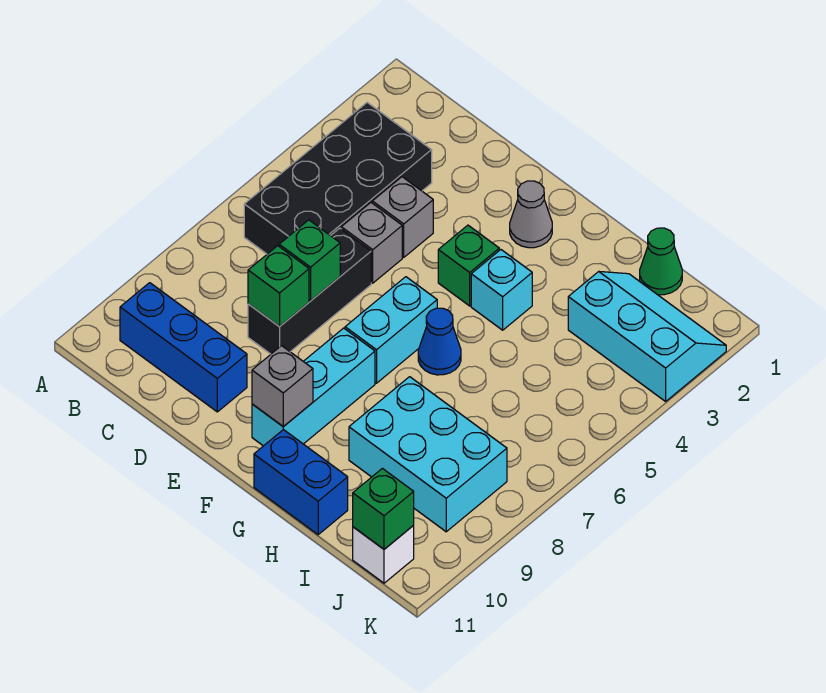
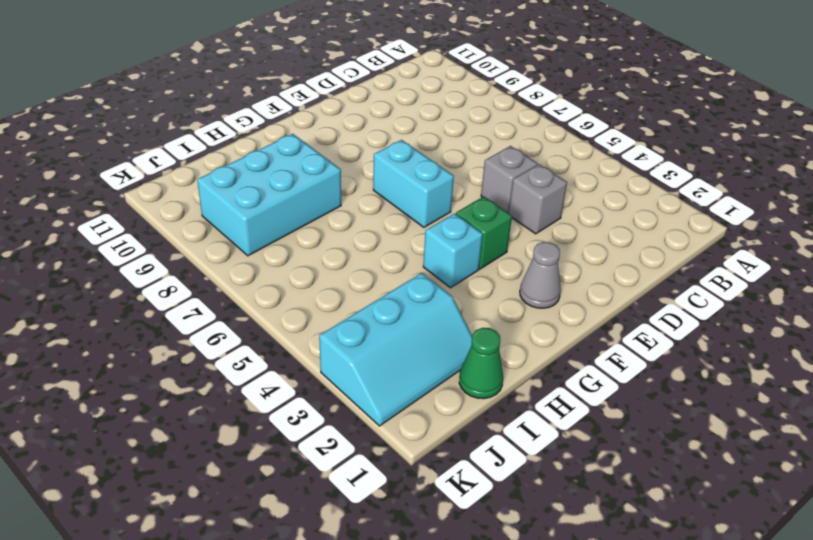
none -> black 2x4 brick [244,102,432,254]
none -> blue 1x3 brick [120,283,247,412]
none -> black 1x3 brick [248,228,371,354]

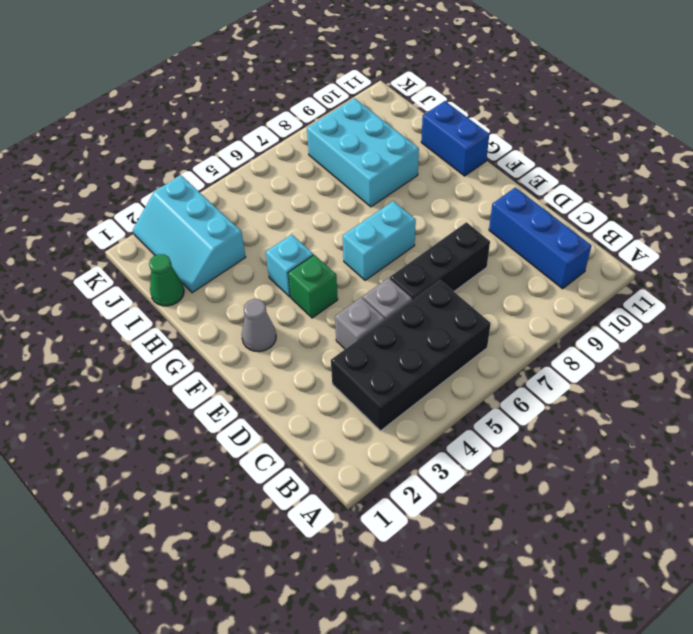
none -> cyan 1x3 brick [252,328,375,446]
none -> blue 1x1 cone [418,308,461,375]
none -> white 1x1 brick [353,526,414,583]

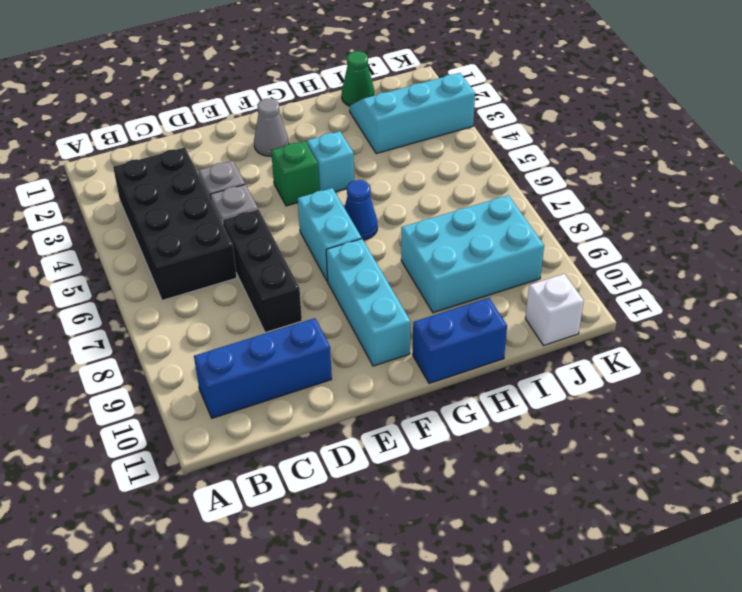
none -> green 1x1 brick [279,220,340,301]
none -> green 1x1 brick [248,246,309,327]
none -> grey 1x1 brick [252,346,313,427]

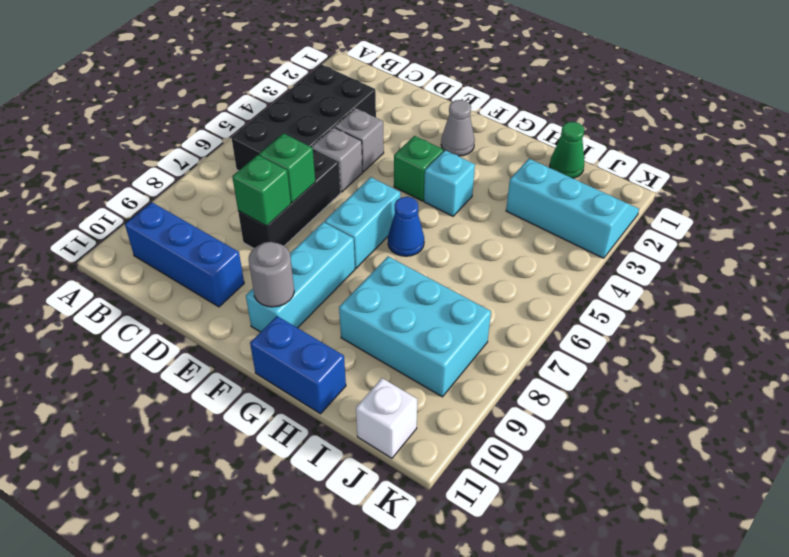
grey 1x1 round brick [249,242,294,307] -> grey 1x1 brick [252,346,313,427]
none -> green 1x1 brick [353,468,414,549]

